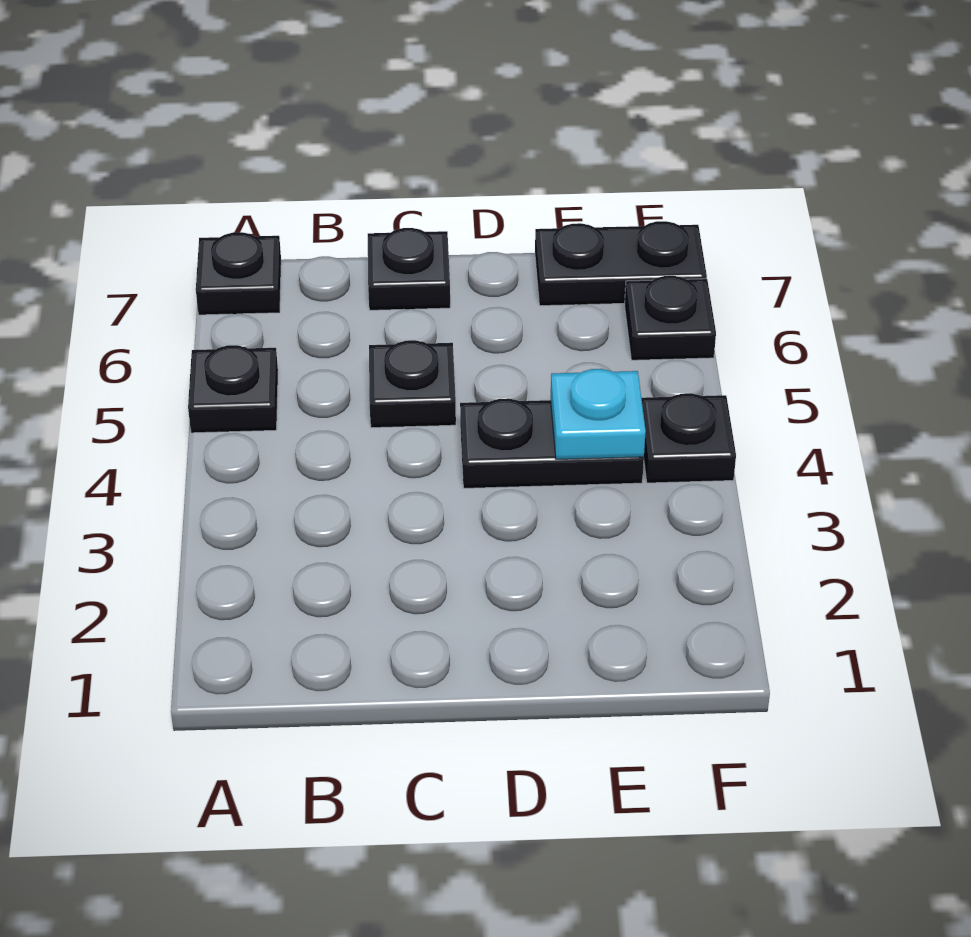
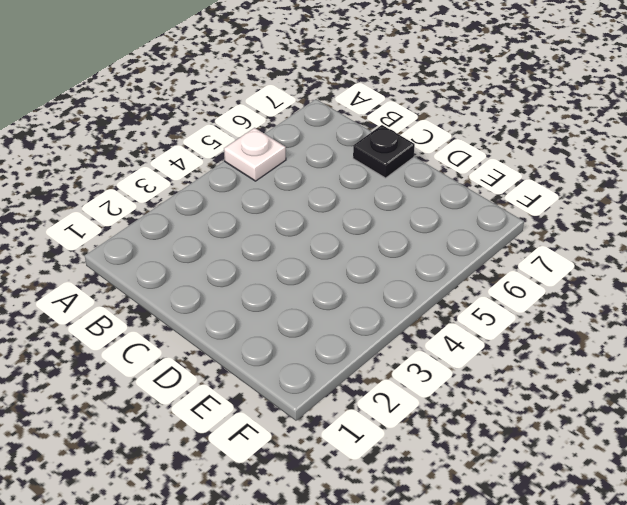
white 1x1 plate [224,128,286,181] -> black 1x1 plate [188,345,278,433]
none -> black 1x1 plate [196,232,281,315]
none -> black 1x1 plate [369,340,456,428]

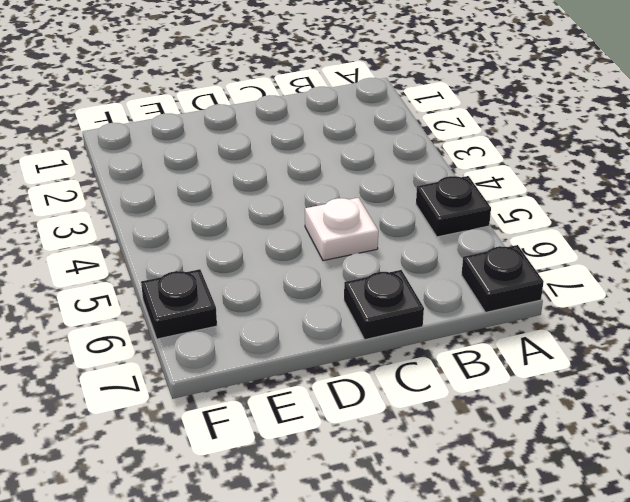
white 1x1 plate [305,198,378,261] -> black 1x1 plate [369,340,456,428]
none -> black 1x2 plate [460,398,644,488]
none -> black 1x2 plate [535,221,707,306]

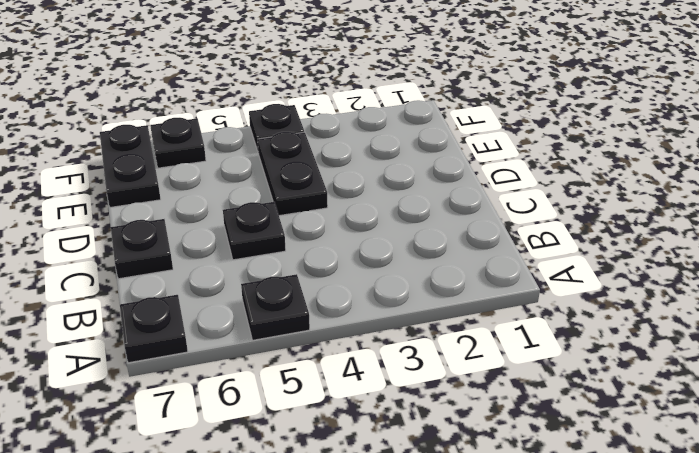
none -> cyan 1x1 plate [551,369,646,459]

